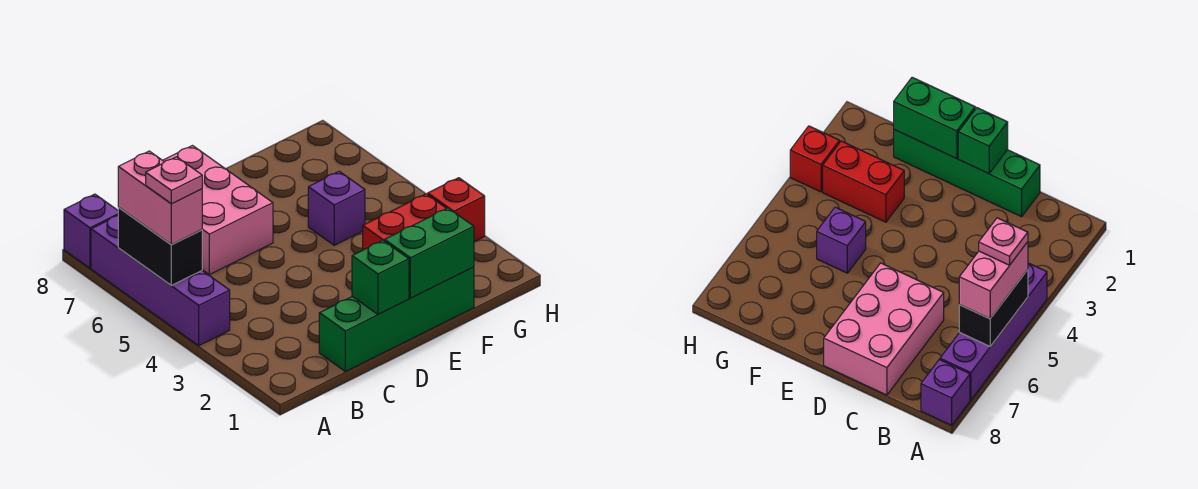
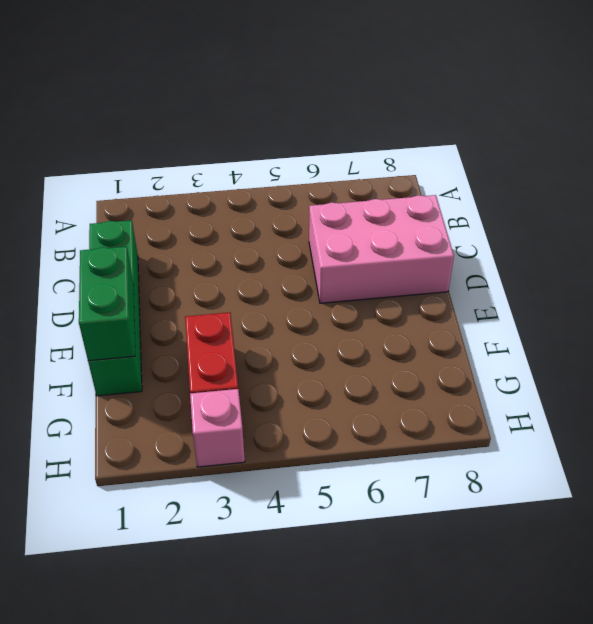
pink 1x1 brick [190,389,245,467] -> red 1x1 brick [428,178,485,242]
none -> purple 1x4 brick [91,216,230,346]
none -> purple 1x1 brick [64,194,118,268]
none -> purple 1x1 brick [308,171,365,245]

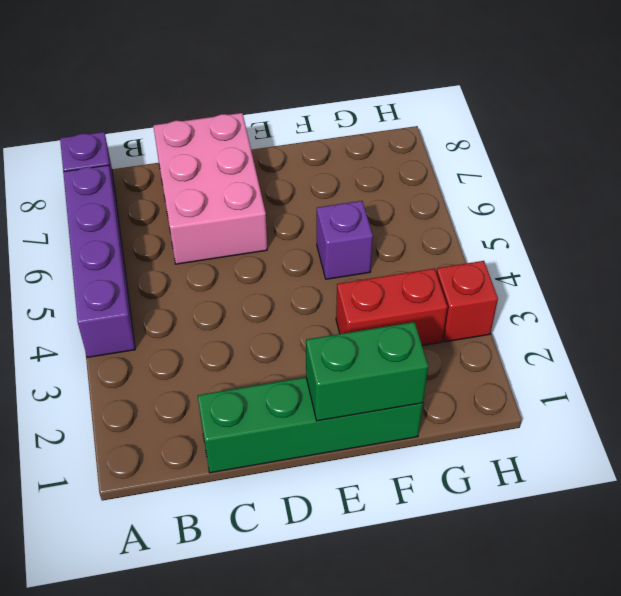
none -> black 1x2 brick [118,208,202,285]
none -> green 1x1 brick [352,240,409,314]
none -> pink 1x2 brick [118,151,202,245]

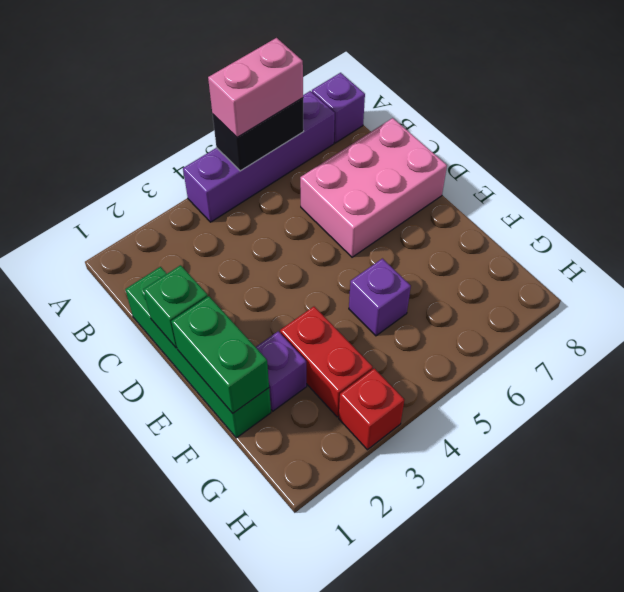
purple 1x1 brick [256,331,307,411] -> none
none -> pink 1x1 plate [146,157,202,204]

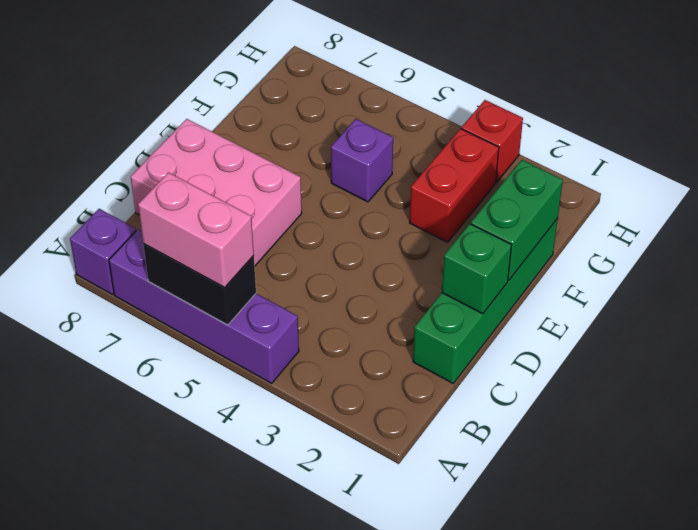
none -> pink 1x1 plate [146,157,202,204]

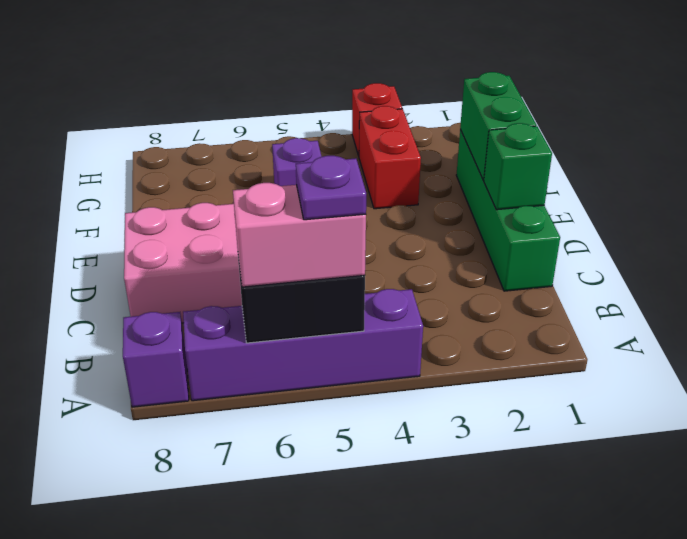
purple 1x1 plate [296,156,366,220] -> pink 1x1 plate [146,157,202,204]

